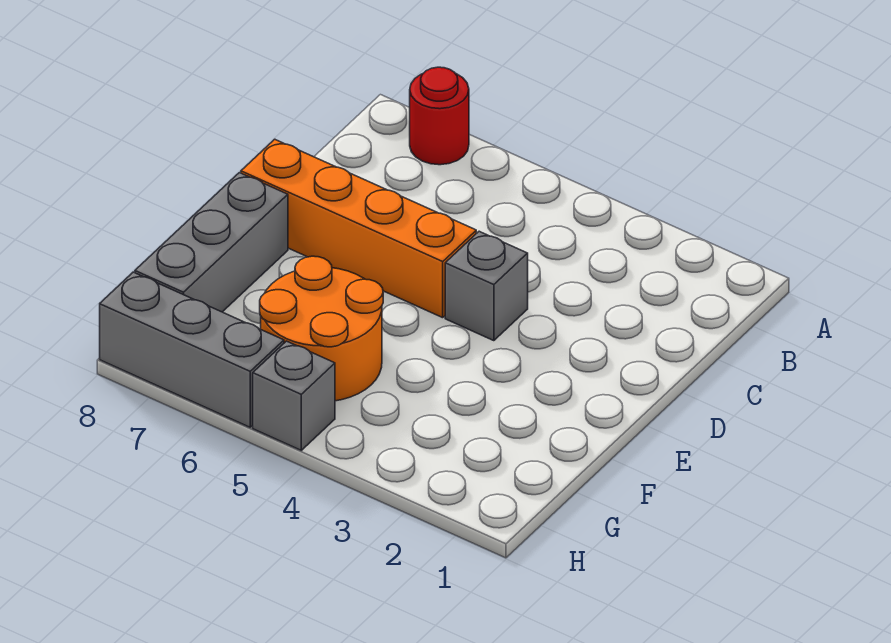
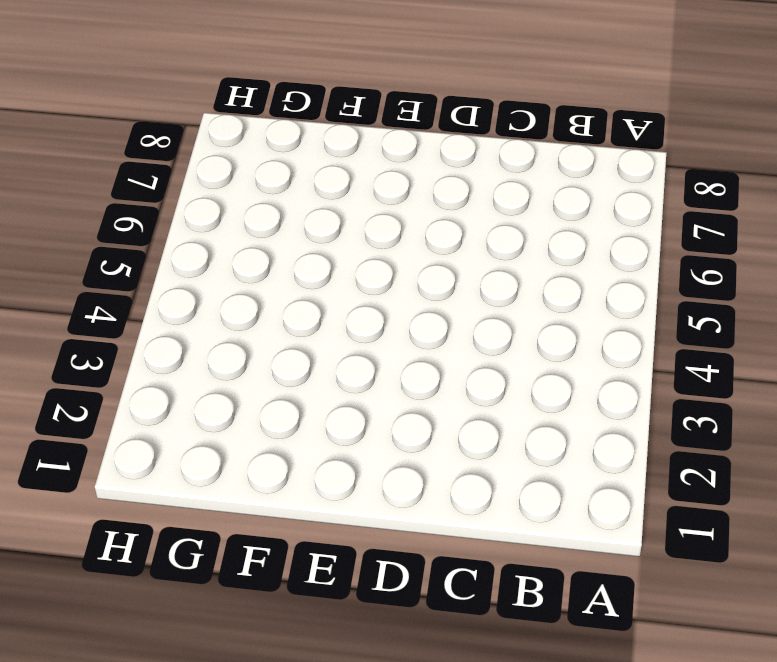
none -> red 1x1 round brick [410,67,469,165]
none -> grey 1x1 brick [445,231,528,341]

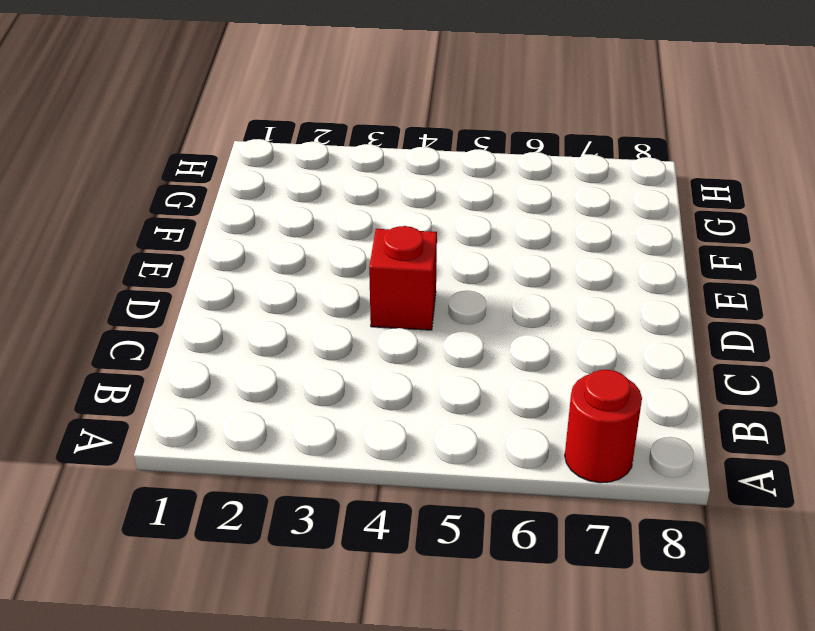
red 1x1 brick [369,226,437,330] -> grey 1x1 brick [445,231,528,341]
none -> orange 1x4 brick [241,139,476,318]
none -> grey 1x3 brick [135,173,288,312]

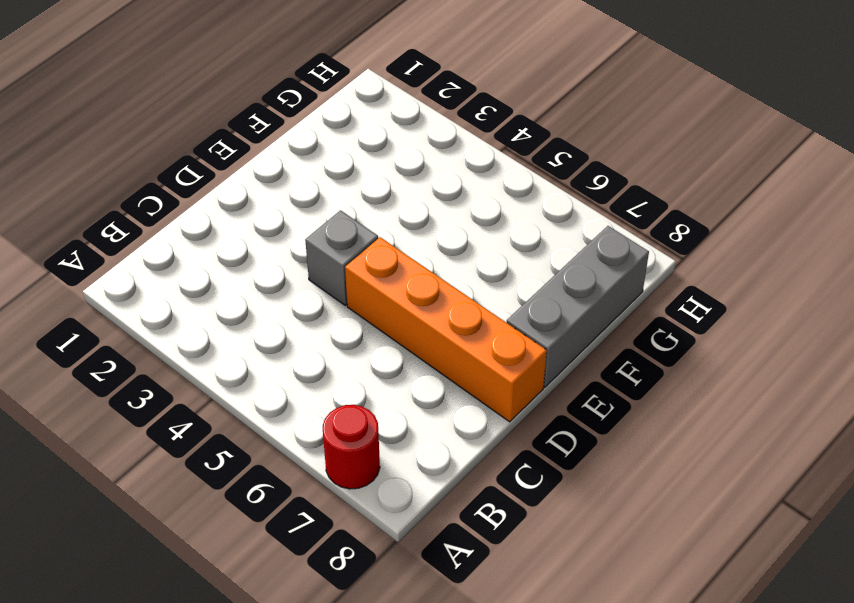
none -> orange 2x2 round brick [260,256,383,401]
none -> grey 1x1 brick [253,341,335,450]

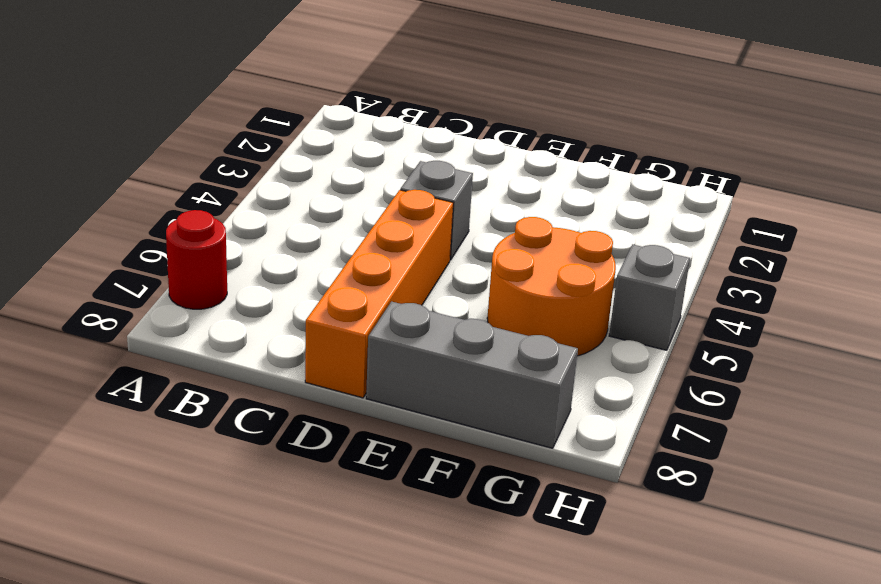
none -> grey 1x3 brick [100,272,284,427]

